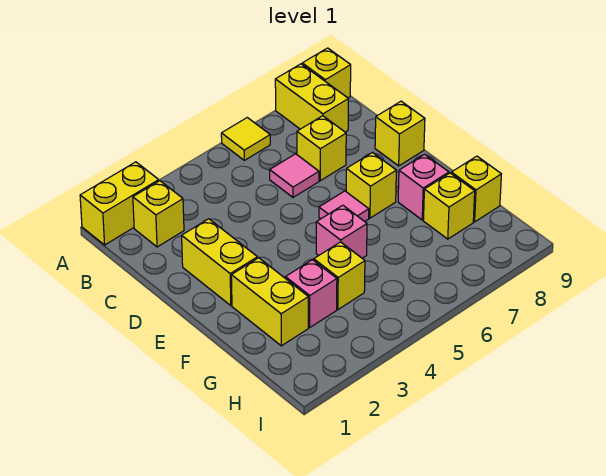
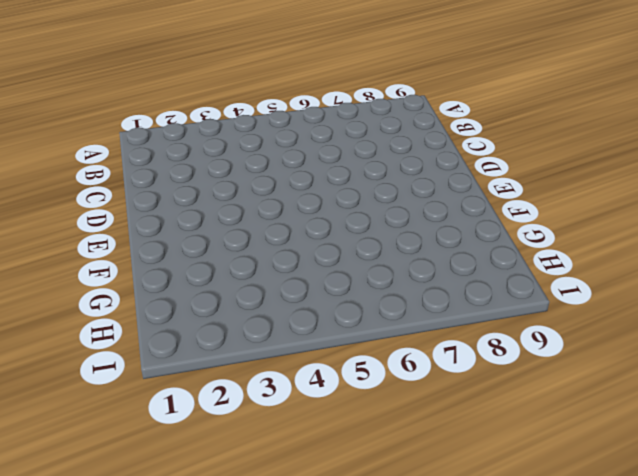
none -> yellow 1x2 brick [80,162,159,245]
none -> yellow 1x1 tile [221,118,270,160]
none -> yellow 1x2 brick [275,64,348,132]

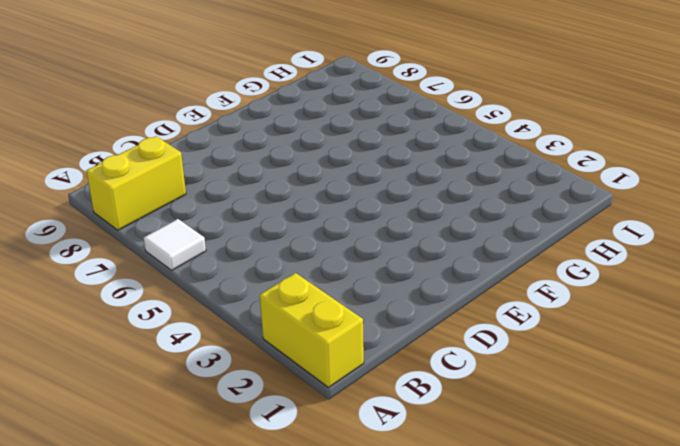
white 1x1 tile [144,219,206,270] -> yellow 1x1 tile [221,118,270,160]
none -> yellow 1x1 brick [302,48,351,98]
none -> yellow 1x1 brick [133,181,184,247]
none -> pink 1x1 tile [270,154,319,197]

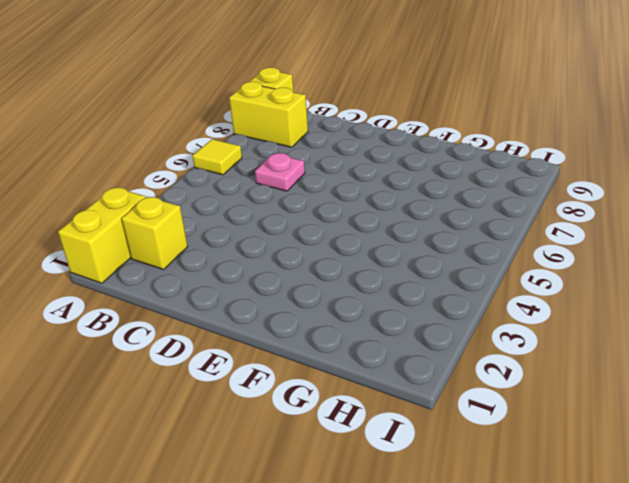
pink 1x1 plate [255,153,305,191] -> pink 1x1 tile [270,154,319,197]
none -> yellow 1x1 brick [297,116,346,181]
none -> yellow 1x2 brick [182,219,257,306]
none -> yellow 1x1 brick [375,101,425,166]

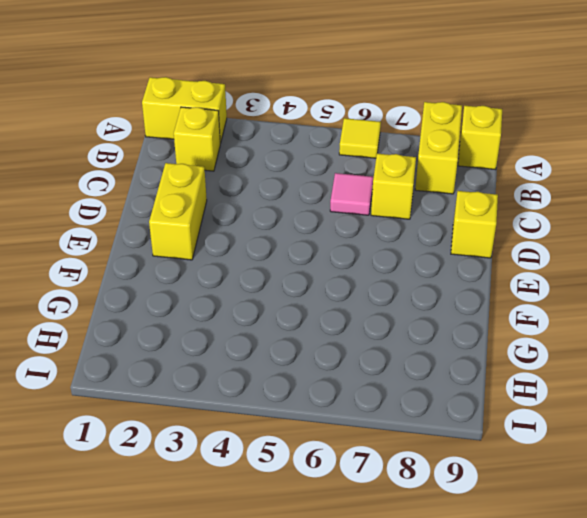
none -> pink 1x1 tile [319,191,369,222]
none -> yellow 1x1 brick [346,153,396,218]
none -> yellow 1x2 brick [231,258,308,346]

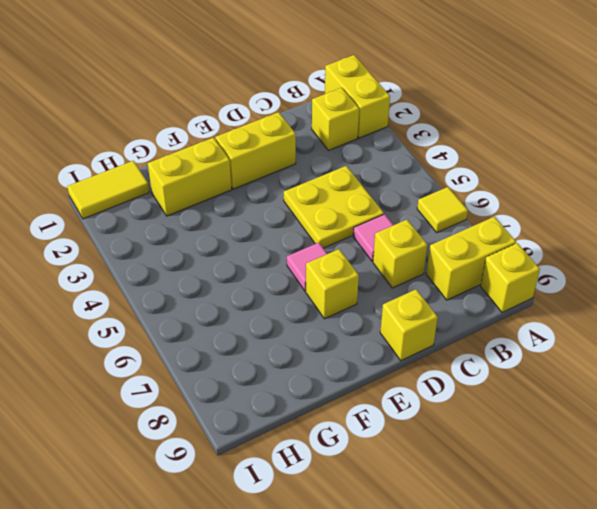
yellow 2x2 plate [284,166,384,248] -> none
yellow 1x2 tile [67,161,149,219] -> none
none -> pink 1x1 brick [316,205,367,258]
none -> pink 1x1 brick [398,154,449,220]
none -> pink 1x1 brick [285,260,337,327]

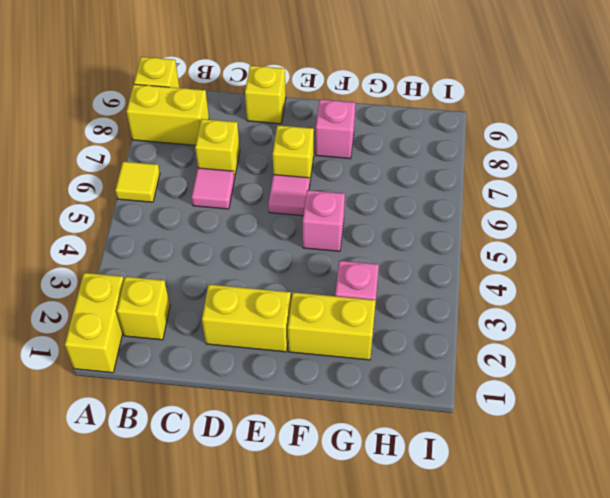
none -> yellow 1x1 brick [314,242,365,309]
none -> yellow 1x1 brick [423,173,475,239]
none -> yellow 1x1 brick [451,156,501,222]

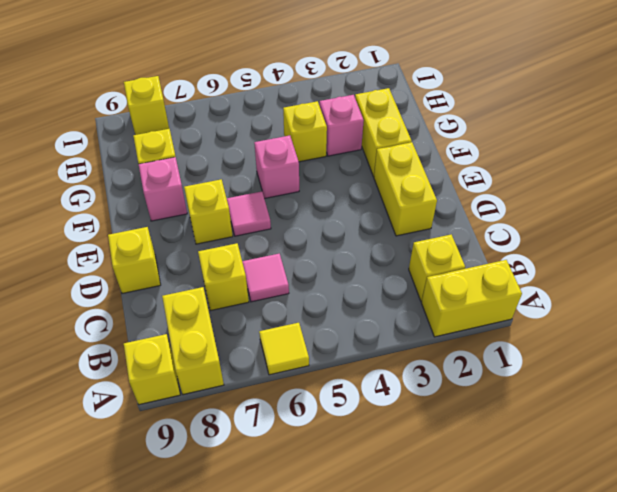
yellow 1x1 brick [124,76,169,135] -> yellow 1x1 brick moved to [451,156,501,222]

